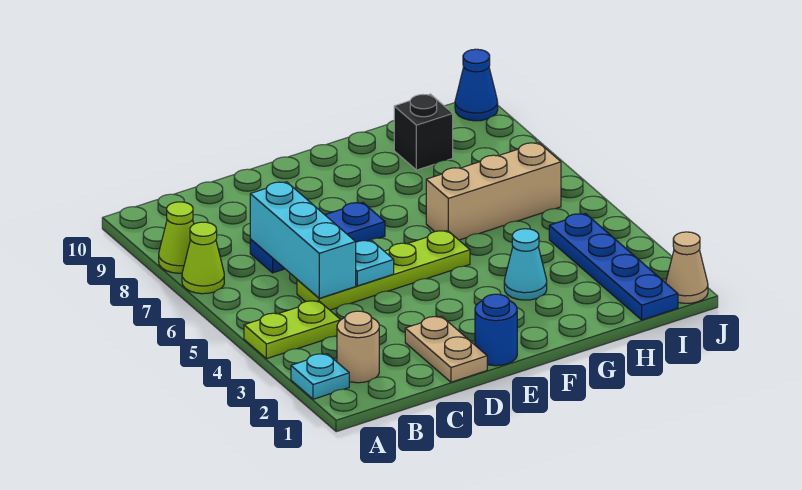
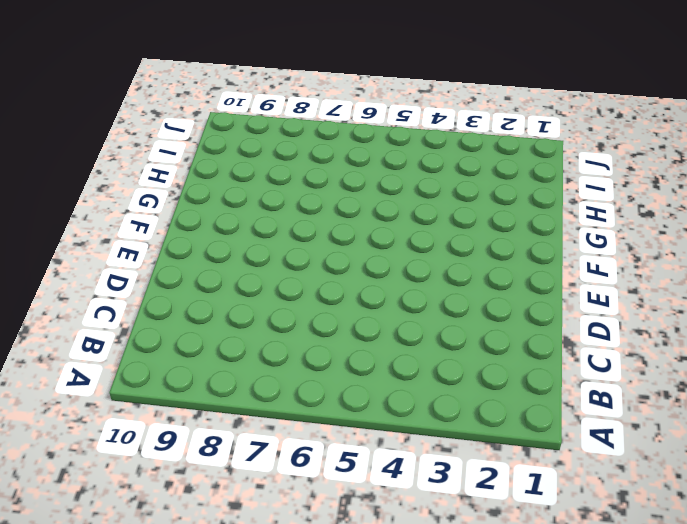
none -> cyan 1x1 plate [291,354,349,399]
none -> lime 1x2 plate [244,301,340,359]
none -> lime 1x1 cone [182,222,224,294]

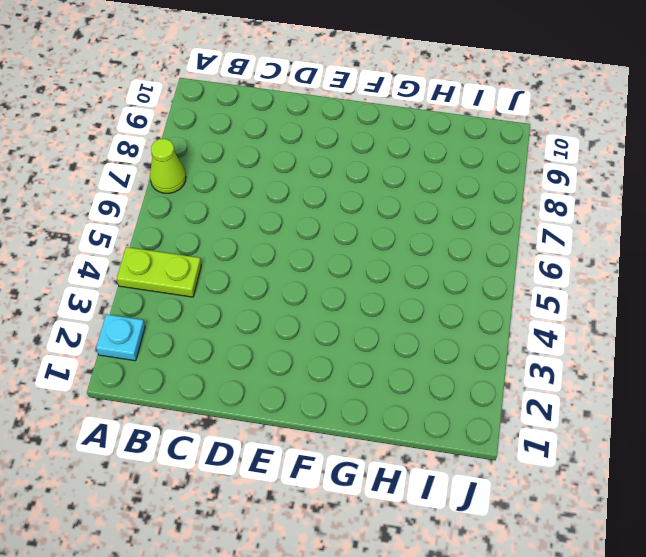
none -> lime 1x1 cone [159,202,194,273]
none -> tan 1x1 round brick [337,311,379,383]
none -> lime 1x4 plate [297,231,470,310]

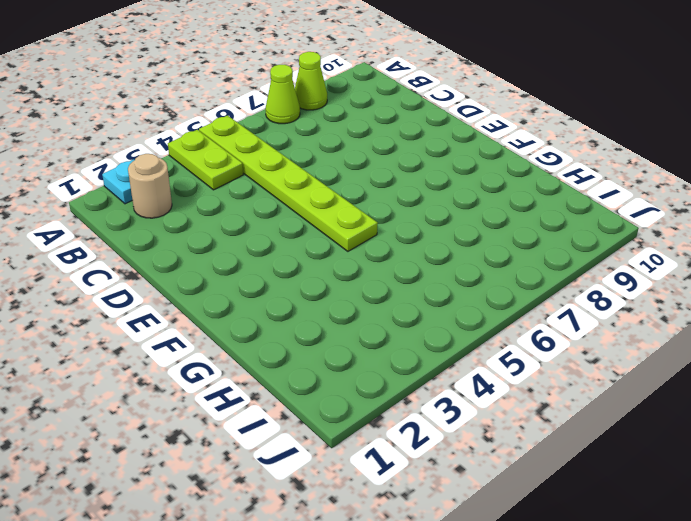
lime 1x6 plate [199,116,378,251] -> lime 1x4 plate [297,231,470,310]
none -> blue 1x3 plate [250,202,385,273]
none -> tan 1x2 plate [405,316,487,382]
none -> blue 1x1 round brick [475,294,517,366]

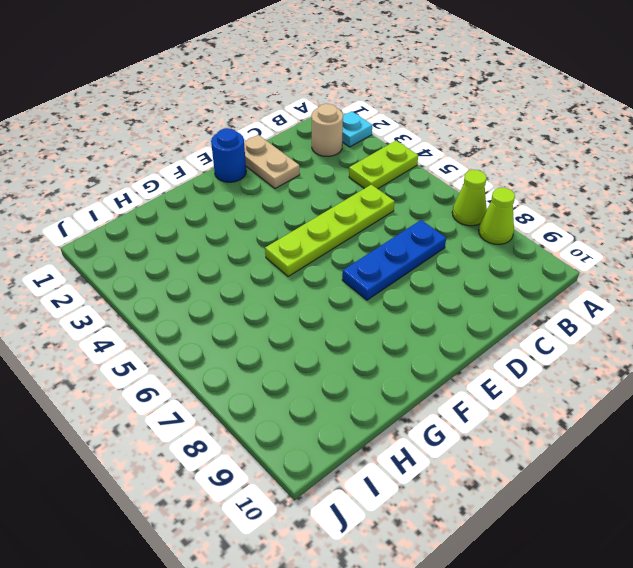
none -> cyan 1x1 cone [504,229,547,300]
none -> tan 1x3 brick [426,143,561,240]
none -> black 1x1 brick [394,94,453,170]

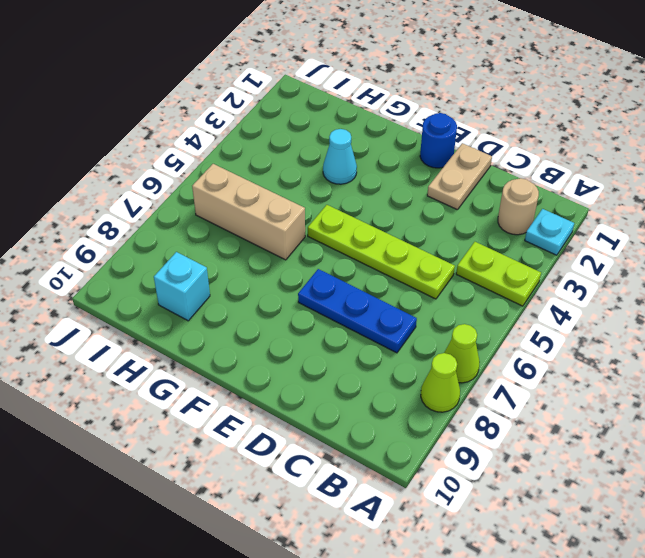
cyan 1x1 brick [154,252,210,321] -> black 1x1 brick [394,94,453,170]
none -> blue 1x4 plate [549,214,678,320]
none -> tan 1x1 cone [666,232,708,303]
none -> blue 1x1 cone [455,49,498,121]

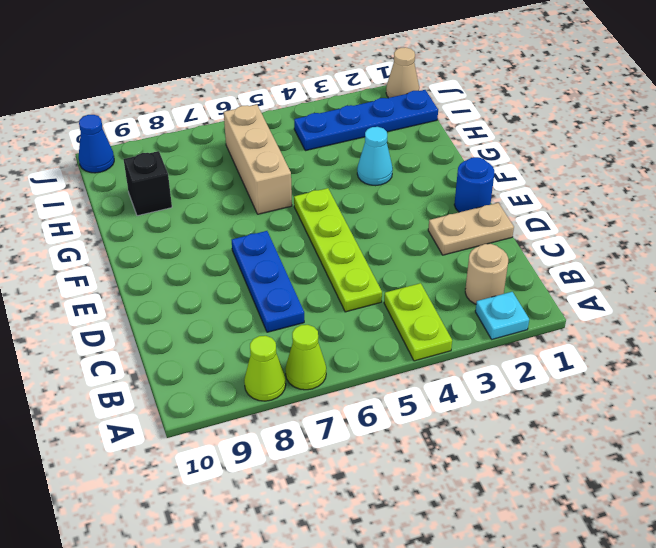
none -> cyan 1x3 brick [250,182,356,298]
none -> cyan 1x1 plate [356,240,394,286]

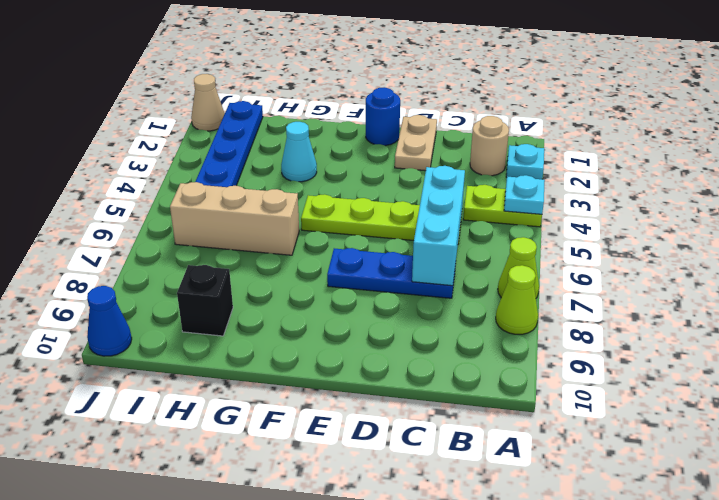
cyan 1x1 plate [504,175,545,214] -> cyan 1x1 plate moved to [356,240,394,286]

